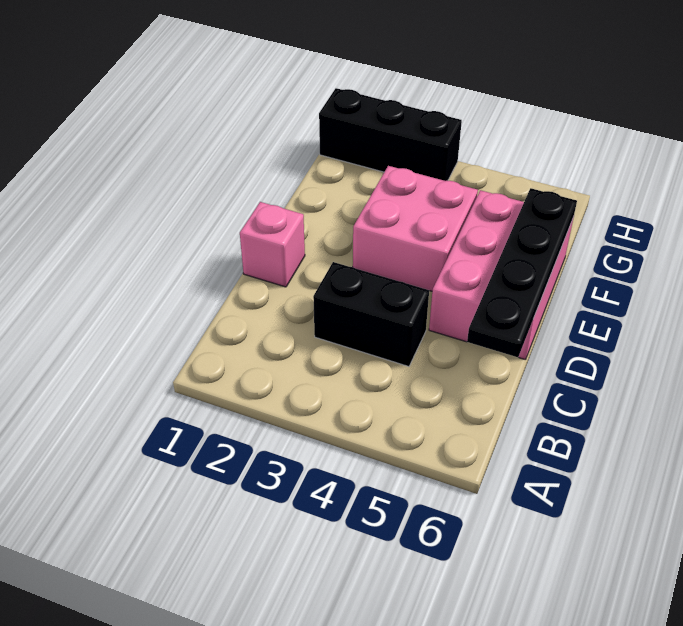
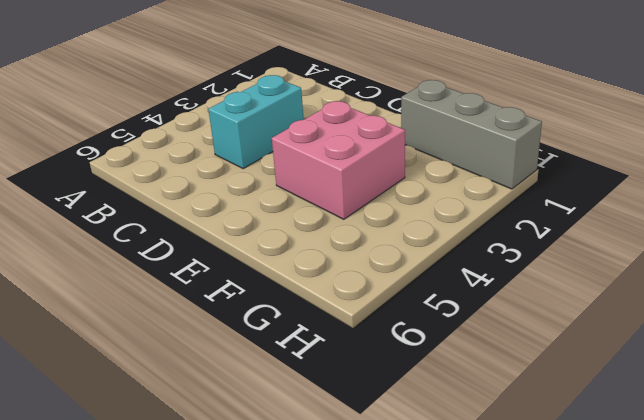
cyan 1x2 brick [208,75,304,169] -> black 1x2 brick [313,262,429,367]
grey 1x3 brick [401,80,542,189] -> black 1x3 brick [319,88,462,181]
none -> pink 1x1 brick [240,202,305,287]
none -> pink 2x3 brick [429,190,574,360]

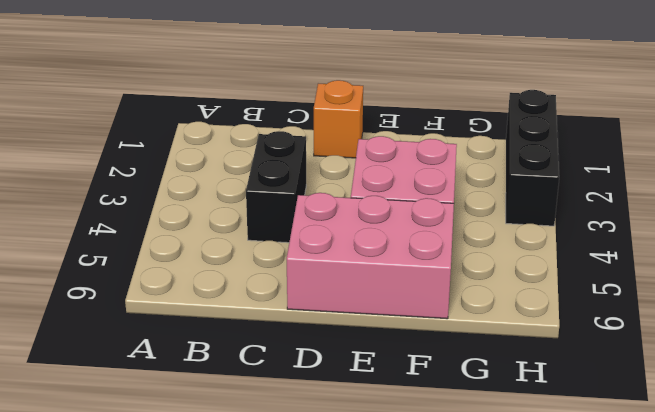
orange 1x1 brick [314,80,363,158] -> pink 1x1 brick [240,202,305,287]
none -> black 1x4 plate [467,188,577,357]

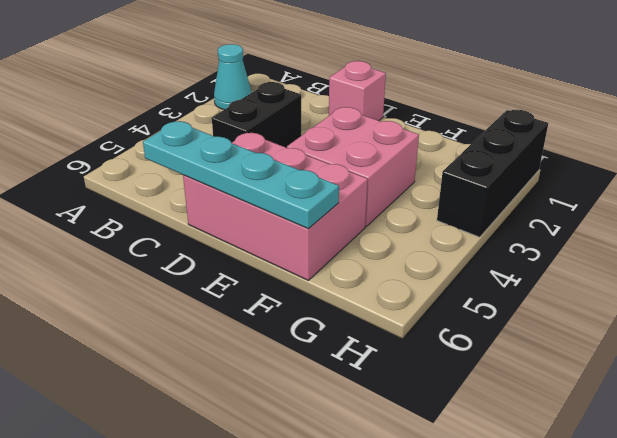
cyan 1x1 cone [214,44,252,110] -> none
cyan 1x4 plate [143,121,339,229] -> black 1x4 plate [467,188,577,357]

